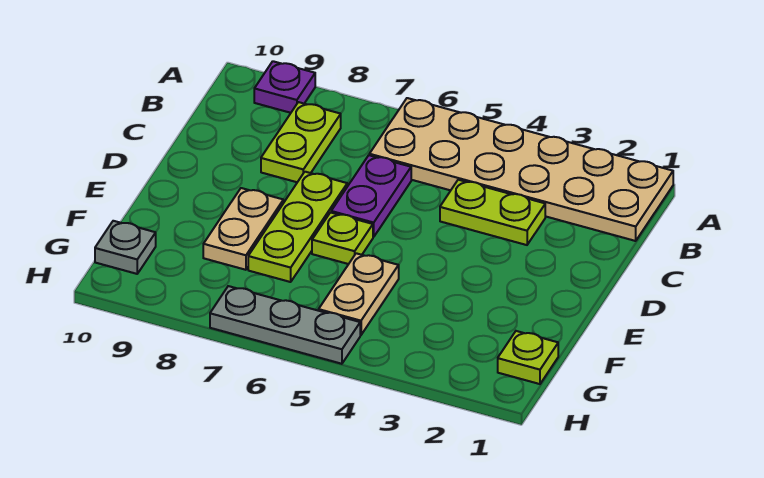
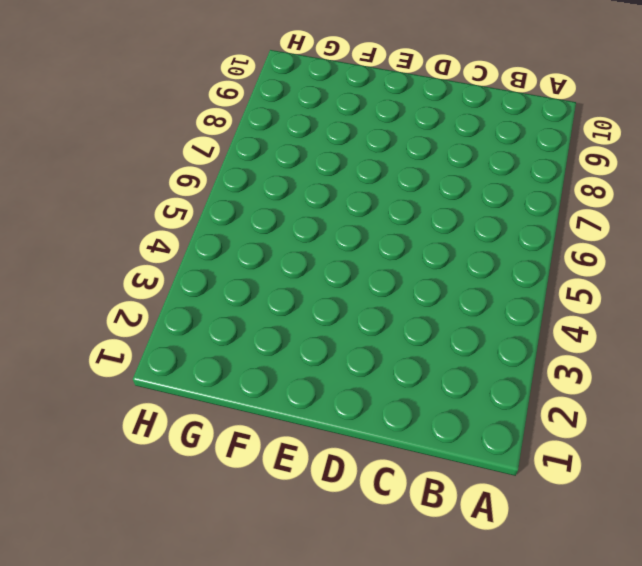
none -> tan 2x6 plate [369,98,673,241]
none -> purple 1x1 plate [254,61,315,113]
none -> lime 1x2 plate [261,102,341,182]

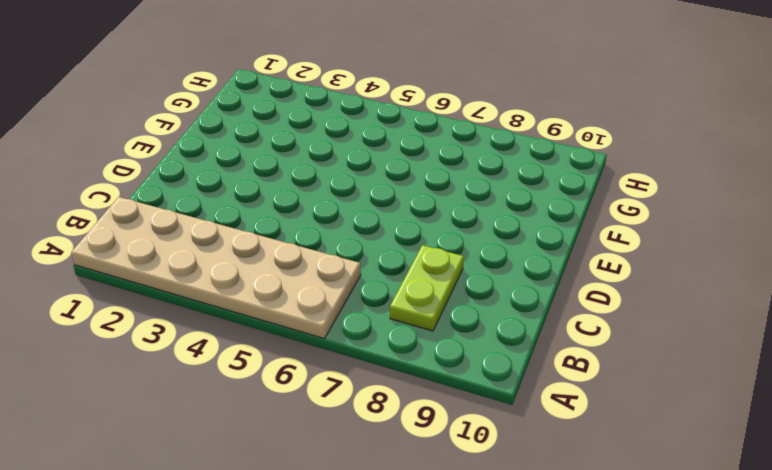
none -> purple 1x1 plate [254,61,315,113]
none -> lime 1x2 plate [440,180,545,245]
none -> purple 1x2 plate [331,155,411,237]

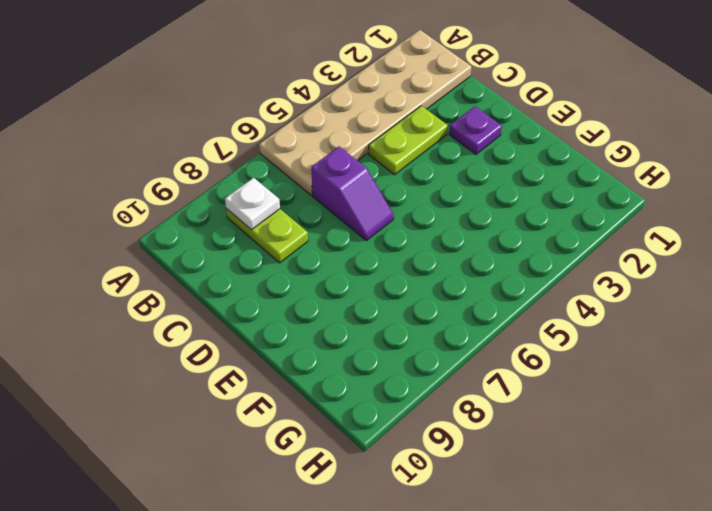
white 1x1 plate [225,178,280,230] -> none
purple 1x2 slope [311,147,394,241] -> purple 1x2 plate [331,155,411,237]
purple 1x1 plate [449,106,502,154] -> purple 1x1 plate moved to [254,61,315,113]
none -> lime 1x3 plate [248,172,347,282]
none -> lime 1x1 plate [312,213,373,264]
none -> tan 1x2 plate [203,188,283,270]

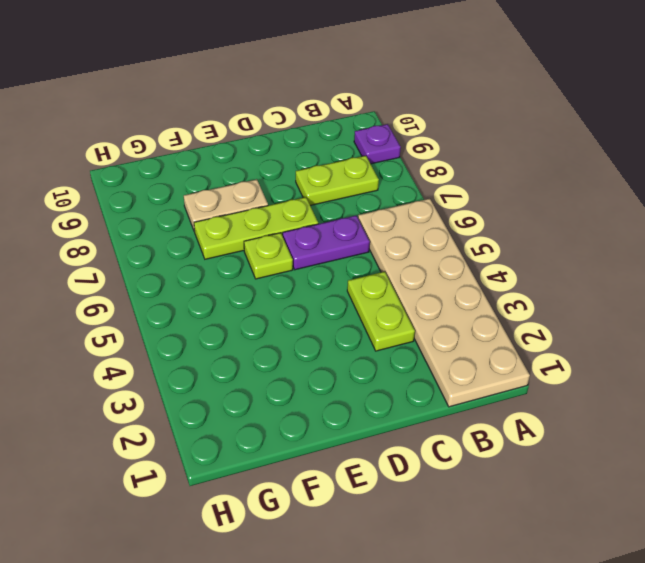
none -> tan 1x2 plate [319,253,399,335]
none -> lime 1x1 plate [498,331,558,384]
none -> grey 1x1 plate [95,221,156,274]

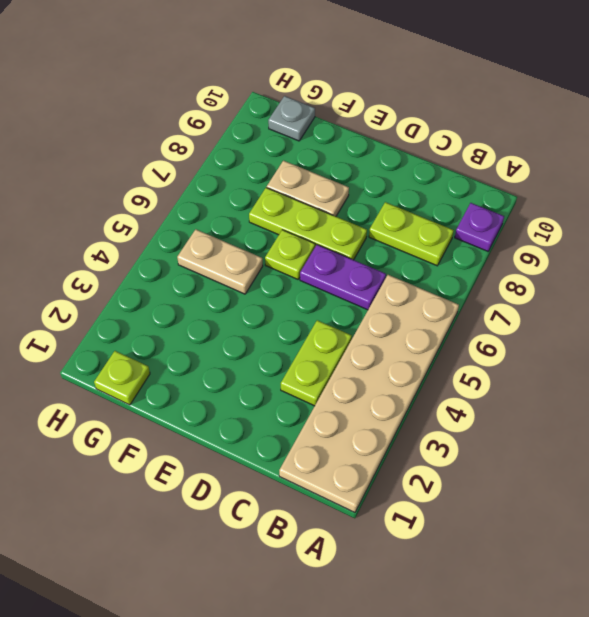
none -> grey 1x3 plate [210,286,360,364]

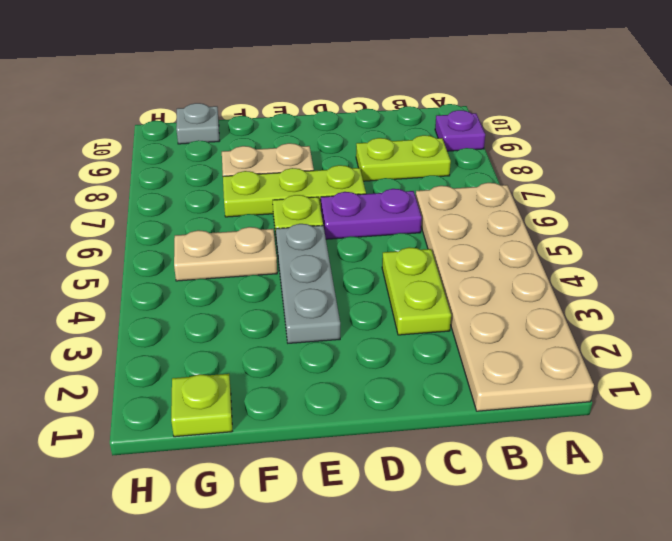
grey 1x3 plate [276,224,340,343] -> grey 1x3 plate moved to [210,286,360,364]

